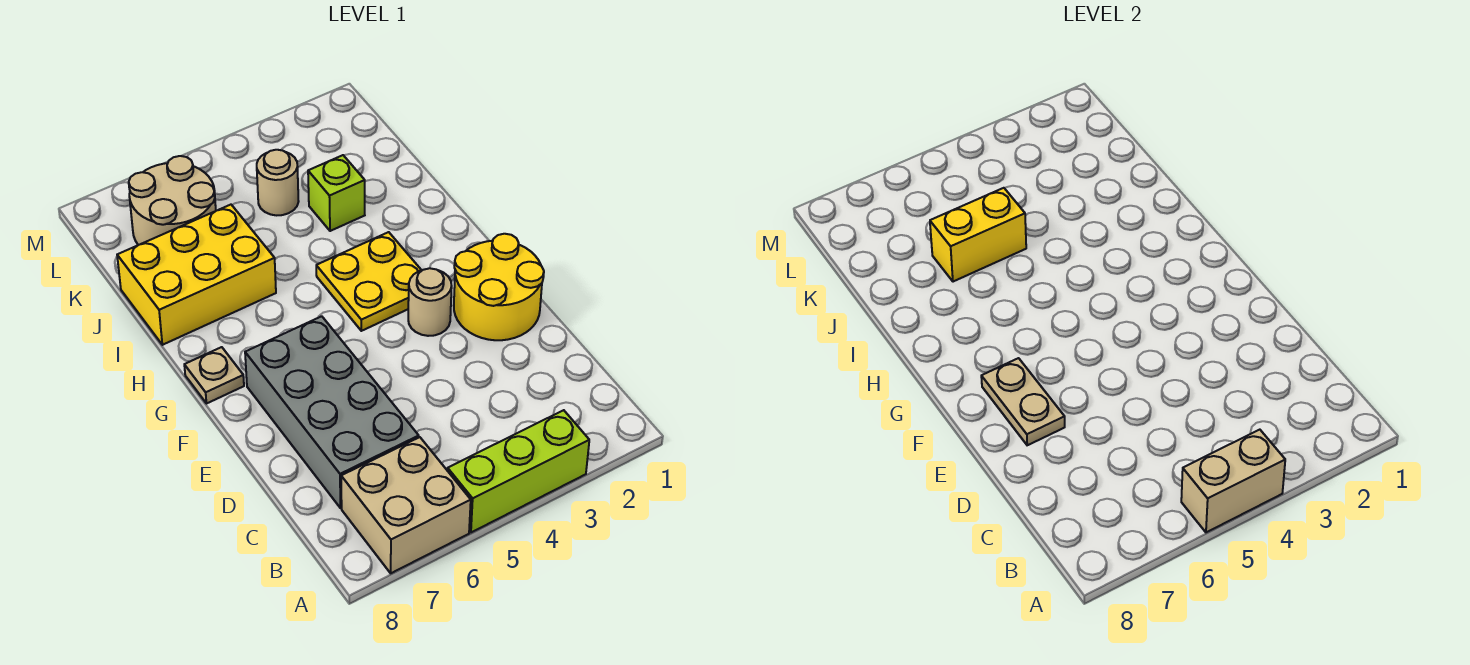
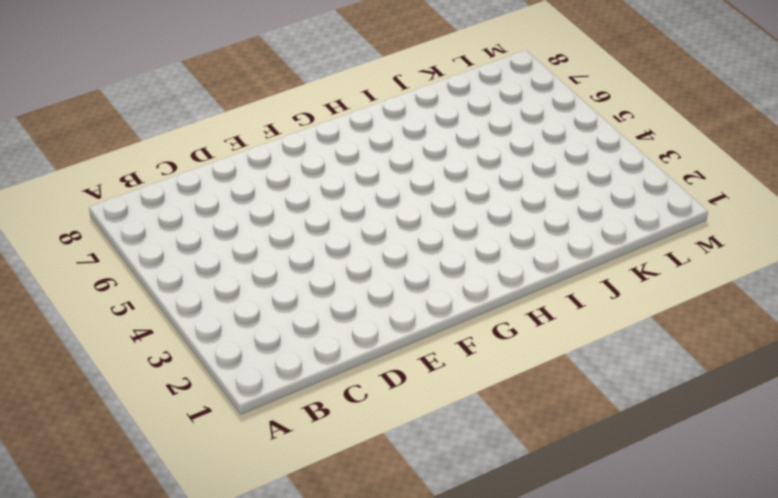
none -> lime 1x3 brick [448,410,589,532]
none -> tan 2x2 brick [341,437,471,573]
none -> grey 2x4 brick [245,316,419,508]

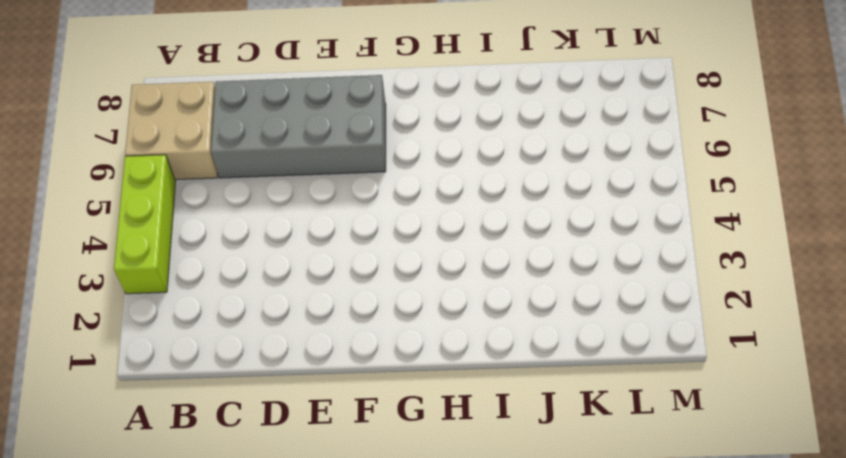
none -> yellow 2x2 round brick [454,234,544,340]
none -> tan 1x1 round brick [408,268,452,336]
none -> yellow 2x2 plate [316,232,421,331]

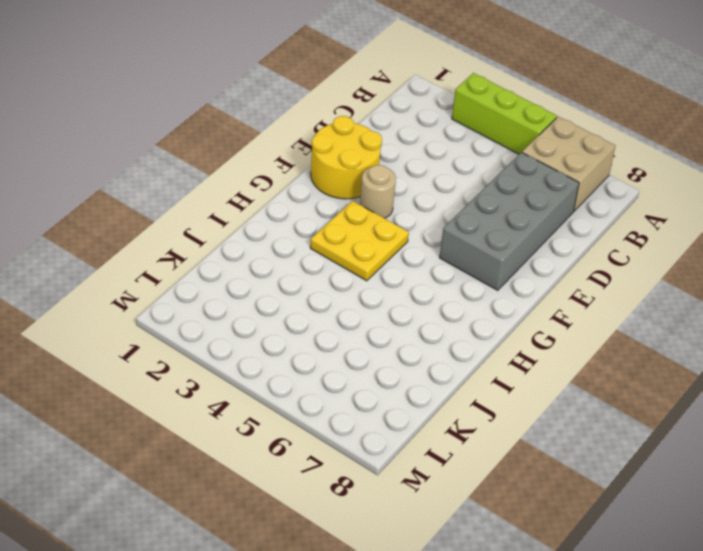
none -> tan 1x1 plate [184,347,244,404]
none -> yellow 2x3 brick [117,205,276,345]
none -> lime 1x1 brick [308,155,365,231]

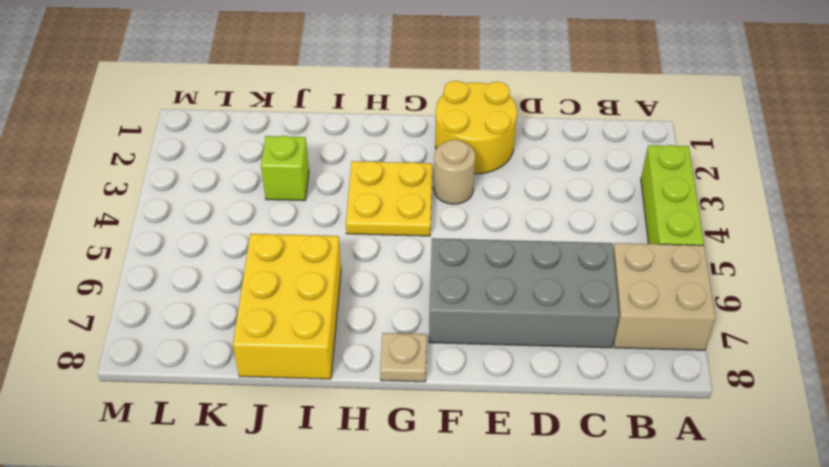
none -> tan 1x1 round brick [257,150,299,215]
none -> tan 2x2 round brick [129,156,216,245]
none -> tan 1x2 brick [1181,430,1285,532]

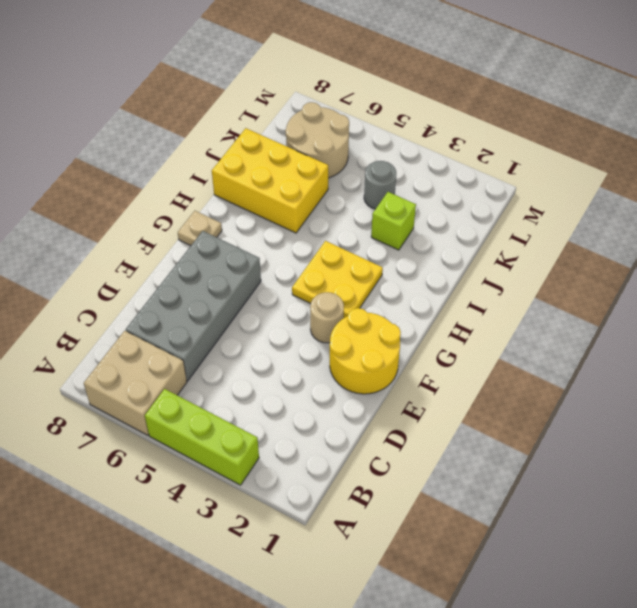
grey 1x1 round brick [364,161,396,209] -> tan 1x1 round brick [257,150,299,215]
none -> tan 1x2 brick [1181,430,1285,532]
none -> tan 1x2 plate [981,358,1065,445]
none -> yellow 1x2 brick [930,188,1026,282]

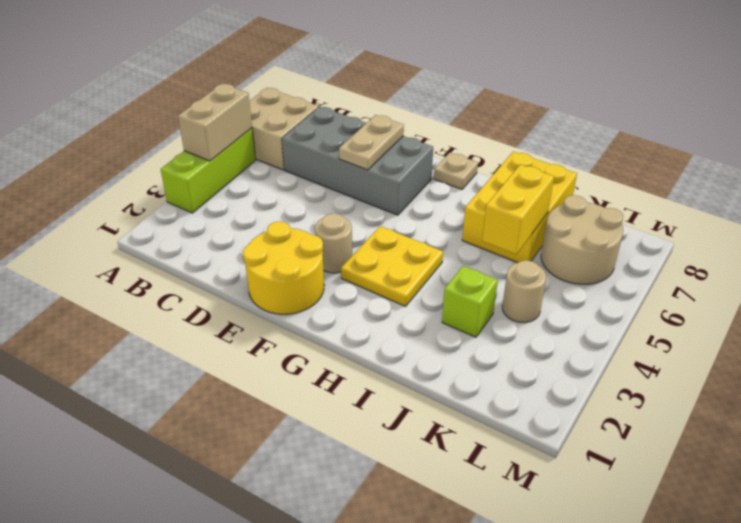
tan 1x2 plate [339,115,404,170] -> tan 1x2 plate turned to [981,358,1065,445]

